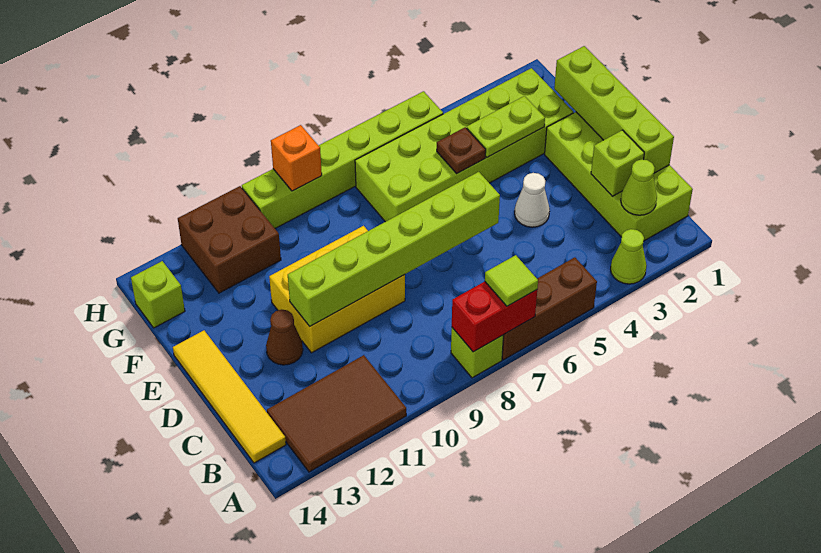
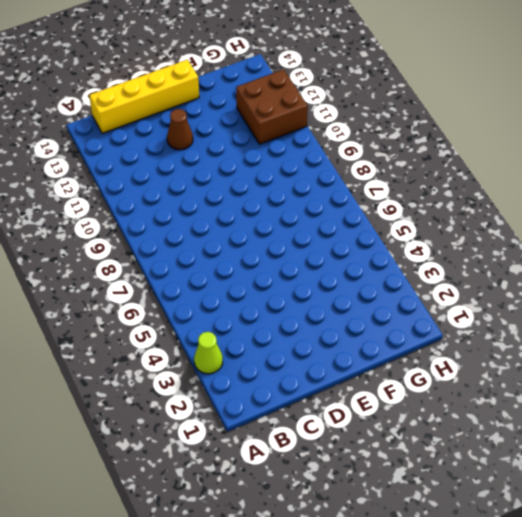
yellow 1x4 brick [89,60,199,133] -> yellow 1x4 tile [173,330,286,463]
none -> brown 1x3 brick [502,257,597,360]
none -> lime 1x1 brick [451,328,503,378]
none -> brown 2x3 tile [267,355,406,472]

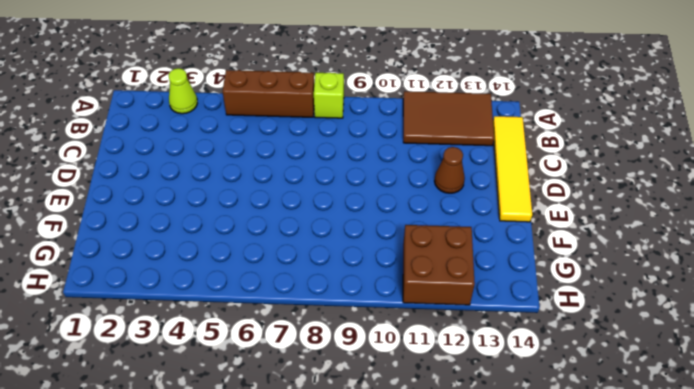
none -> lime 2x4 brick [545,112,693,241]
none -> white 1x1 cone [515,173,550,227]
none -> yellow 2x3 brick [269,226,405,353]

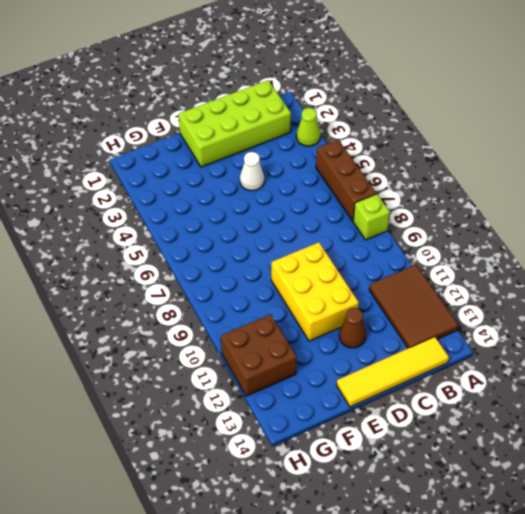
none -> lime 2x6 brick [355,68,573,222]
none -> lime 1x1 brick [131,261,185,328]
none -> lime 1x6 brick [242,91,443,228]

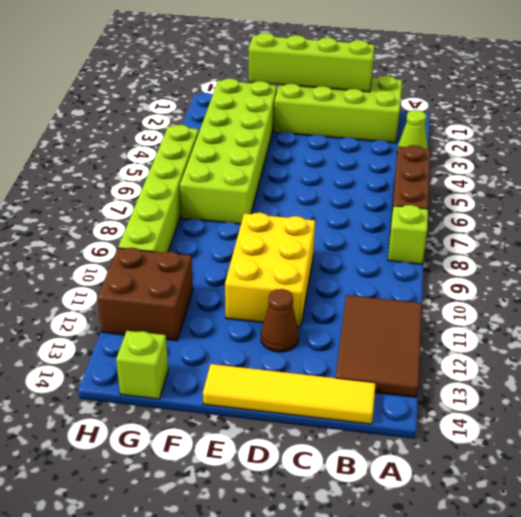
none -> white 1x1 cone [515,173,550,227]
none -> red 1x2 brick [452,282,537,352]
none -> lime 1x1 cone [621,159,657,215]

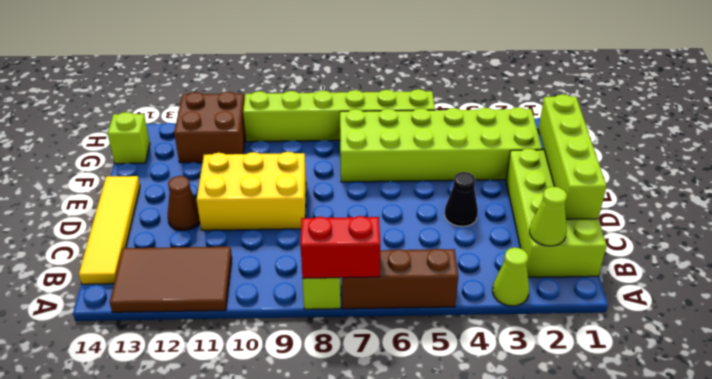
black 1x1 cone [445,172,478,227] -> white 1x1 cone [515,173,550,227]
none -> lime 1x1 brick [591,130,644,196]
none -> lime 1x6 brick [288,172,500,326]
none -> lime 1x2 plate [467,96,545,157]

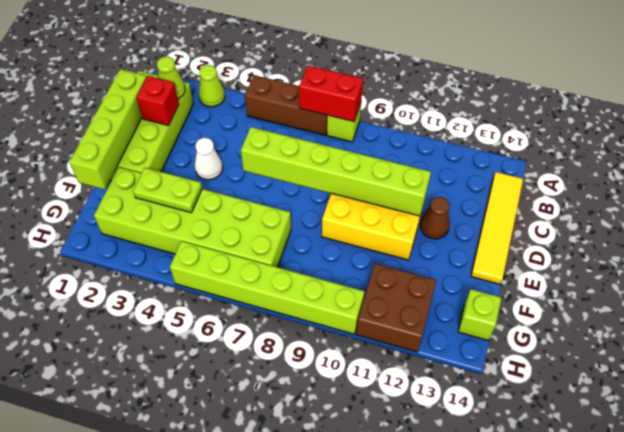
red 1x1 brick [136,76,179,126] -> lime 1x1 brick [591,130,644,196]
none -> brown 2x3 tile [267,355,406,472]
none -> brown 1x1 plate [437,127,486,173]
none -> orange 1x1 brick [271,125,322,191]

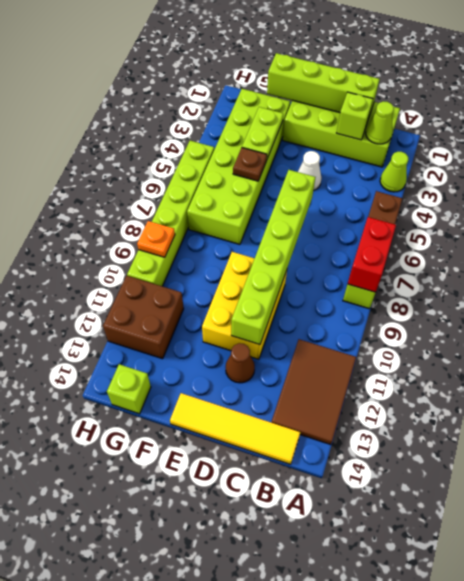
orange 1x1 plate [137,221,175,257] -> orange 1x1 brick [271,125,322,191]
none -> lime 1x1 tile [485,255,538,306]

